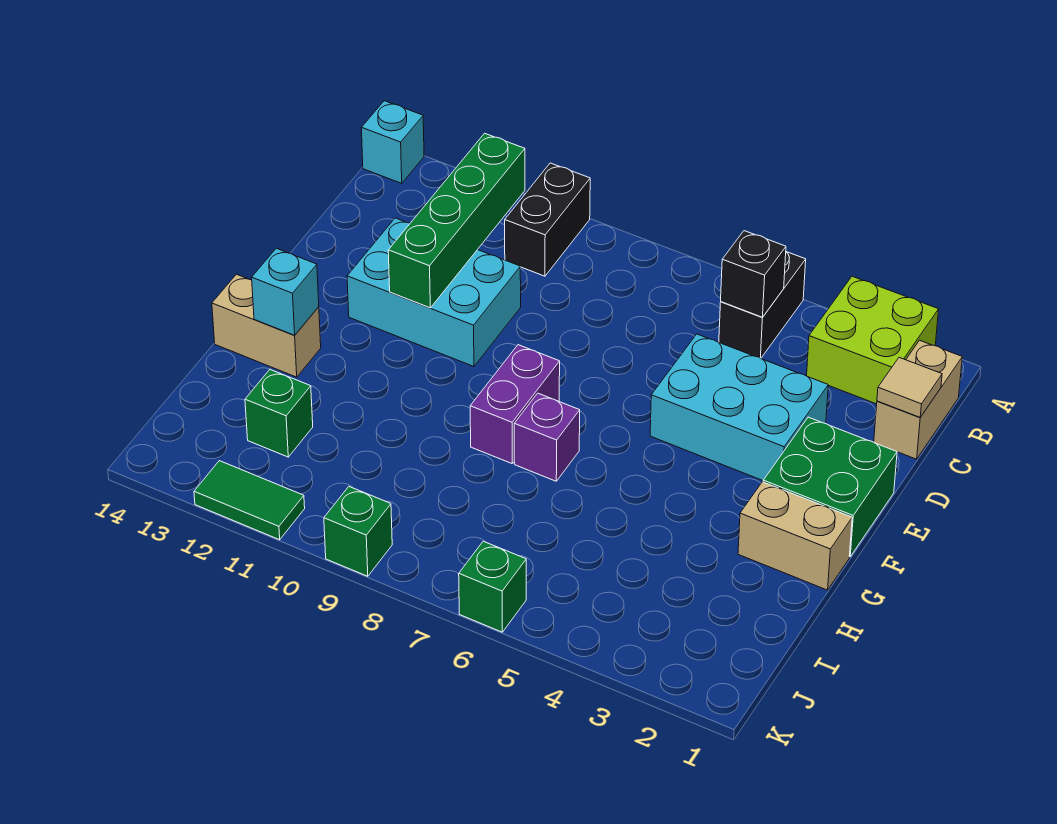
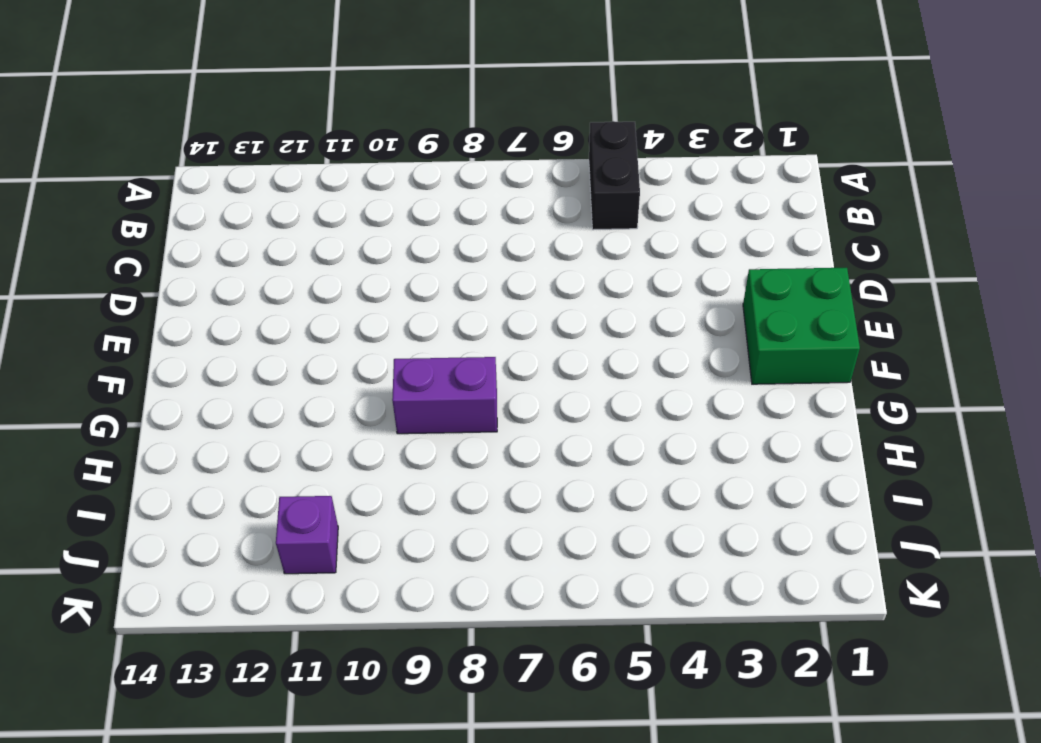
purple 1x2 brick [392,357,497,434] -> purple 1x2 brick turned to [470,345,560,463]
purple 1x1 brick [276,496,338,574] -> purple 1x1 brick moved to [514,393,580,481]
none -> lime 2x2 brick [807,276,939,404]
none -> black 1x2 brick [505,163,590,276]
none -> cyan 1x1 brick [361,101,424,183]

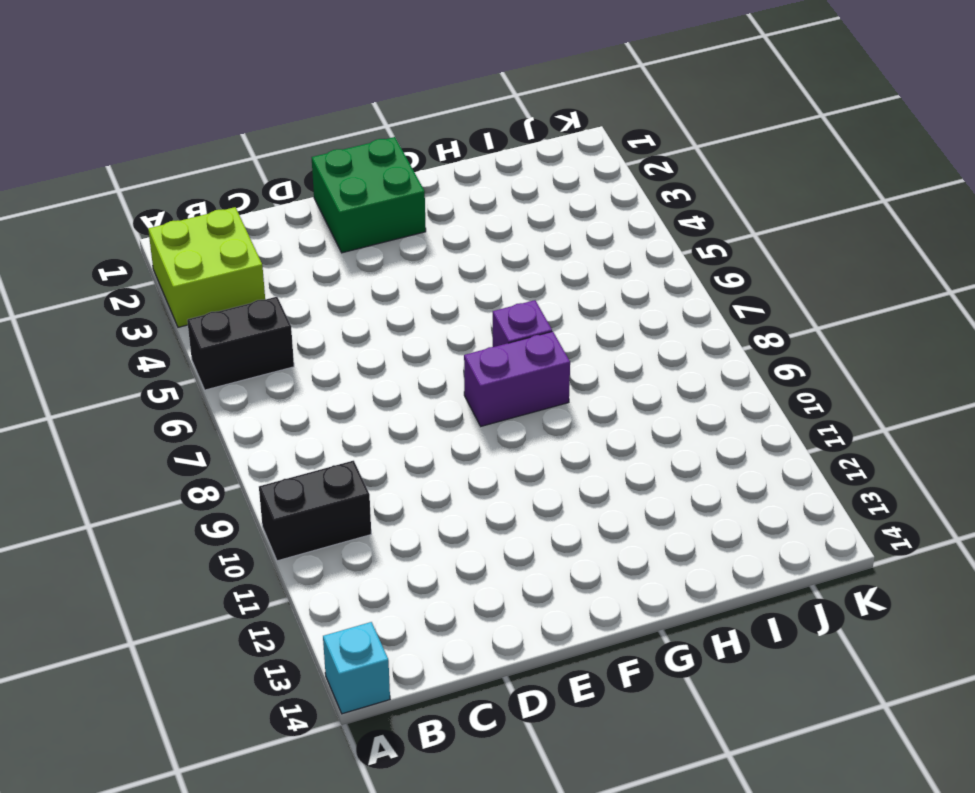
none -> tan 1x2 brick [874,340,962,459]
none -> cyan 2x3 brick [650,334,828,481]
none -> cyan 2x3 brick [347,218,521,366]

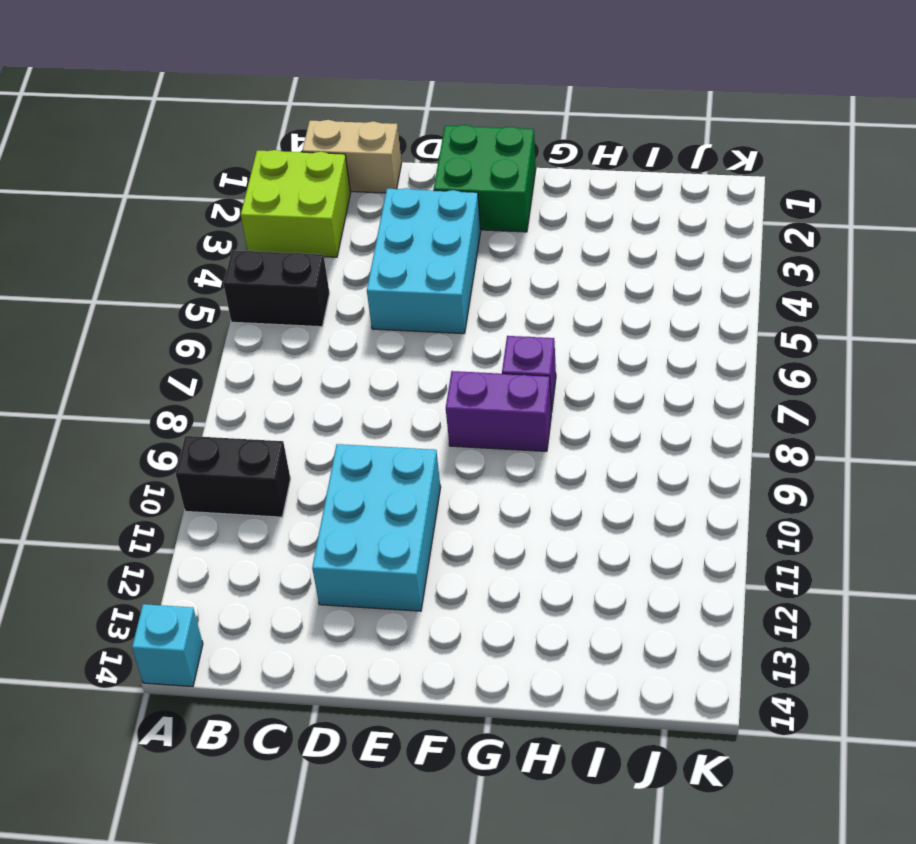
none -> tan 1x2 brick [738,482,852,590]
none -> tan 1x2 brick [212,274,321,377]
none -> green 1x1 brick [245,369,313,457]

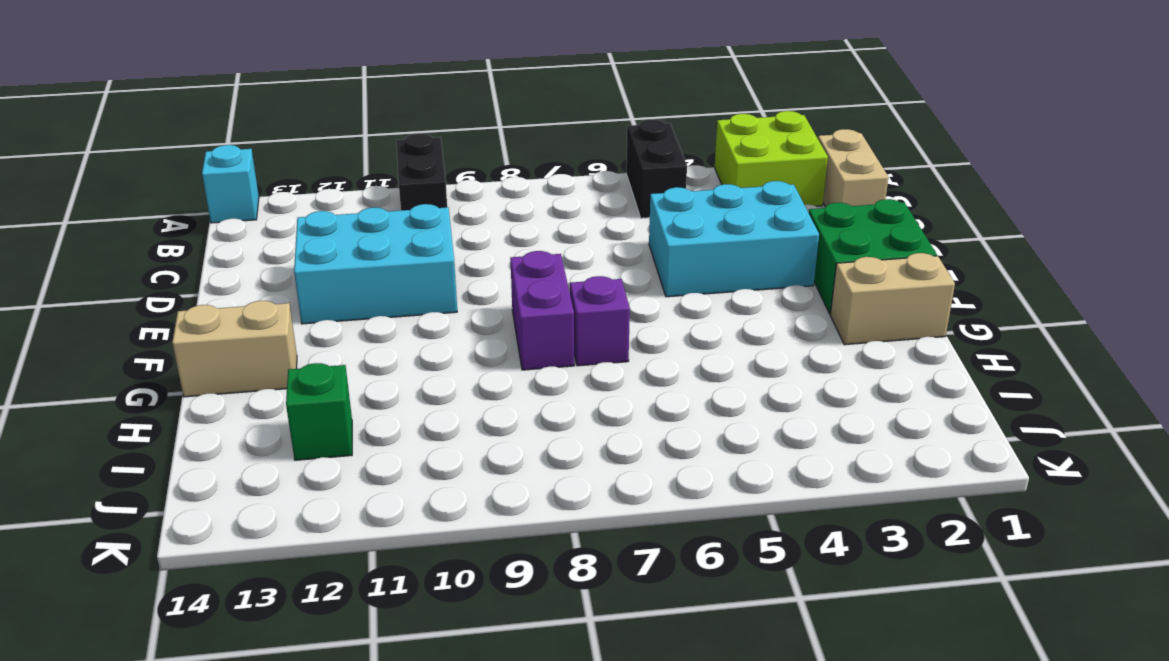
none -> green 1x1 brick [459,541,526,632]
none -> green 1x1 brick [324,487,392,576]
none -> green 1x2 tile [194,461,305,540]

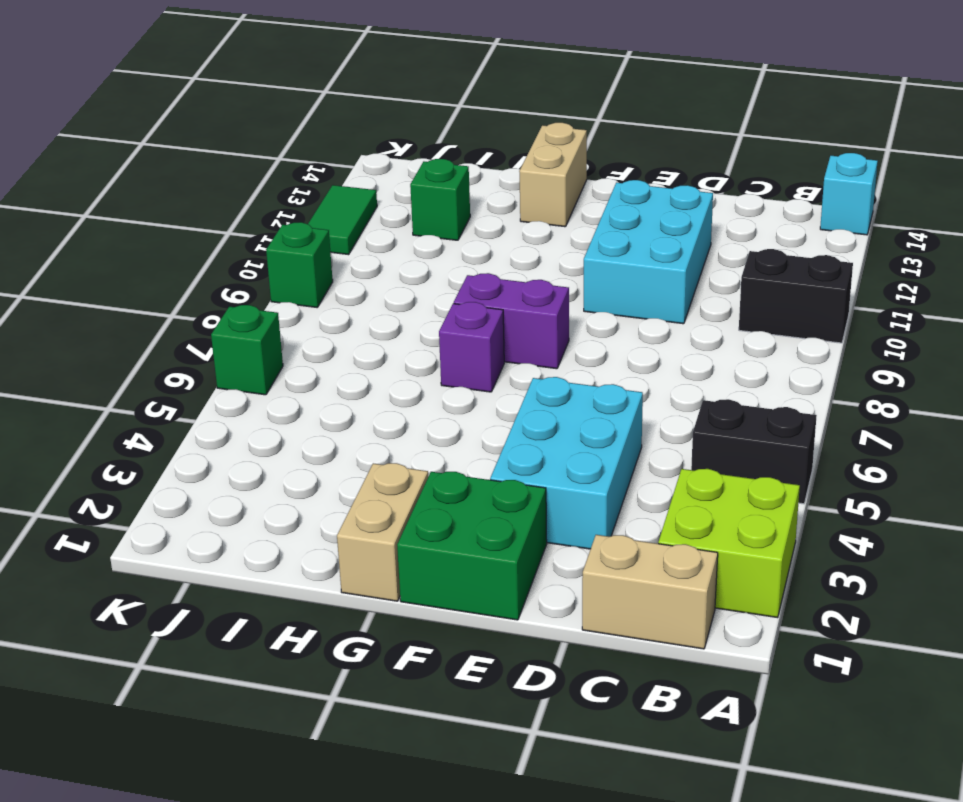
none -> black 1x1 brick [721,231,786,317]
none -> green 1x4 brick [388,133,525,308]
none -> tan 1x1 tile [877,357,942,417]

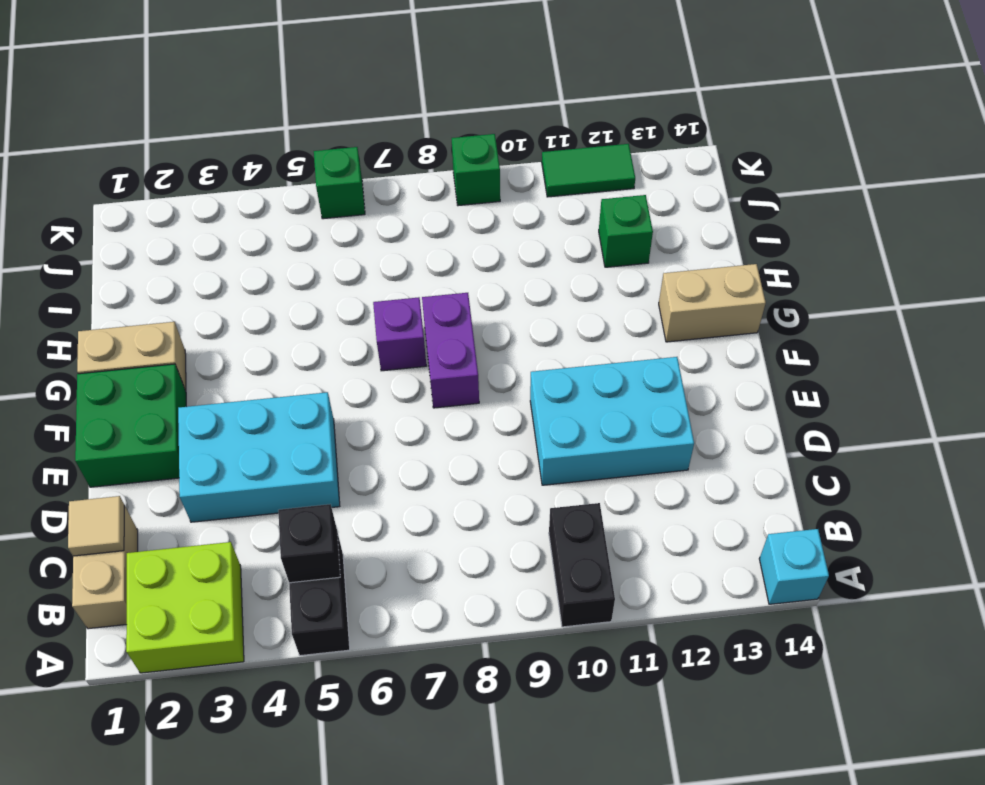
none -> green 1x4 brick [388,133,525,308]
none -> cyan 1x1 brick [252,248,319,335]

